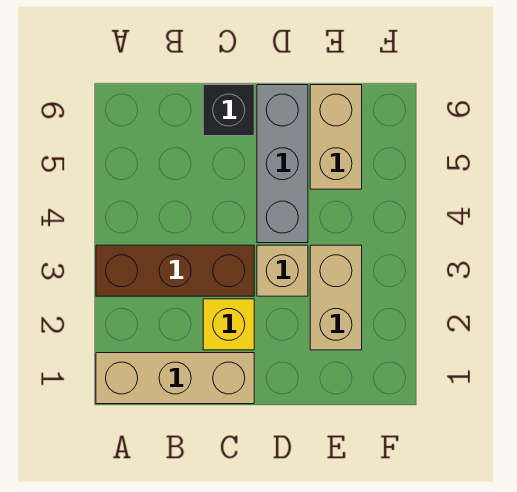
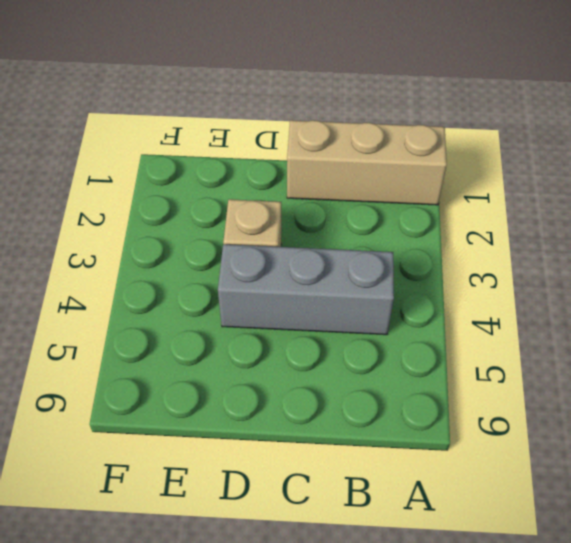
grey 1x3 brick [218,244,394,335] -> grey 1x3 brick turned to [257,85,308,243]
none -> brown 1x3 brick [96,245,254,296]
none -> yellow 1x1 brick [203,299,254,350]

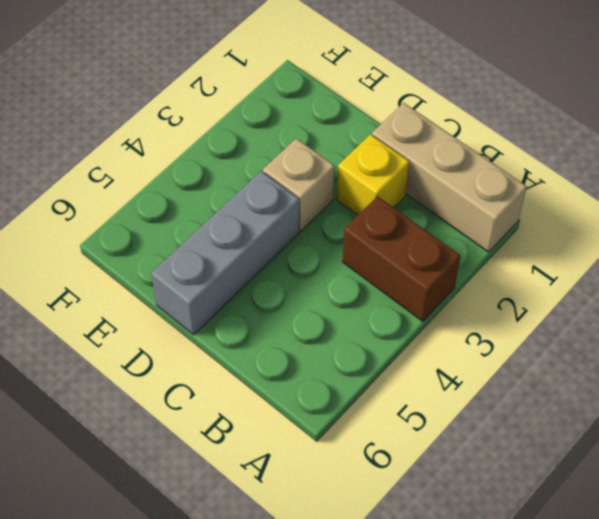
brown 1x2 brick [343,196,461,321] -> brown 1x3 brick [96,245,254,296]
none -> black 1x1 brick [203,85,254,136]
none -> tan 1x2 brick [310,245,362,350]

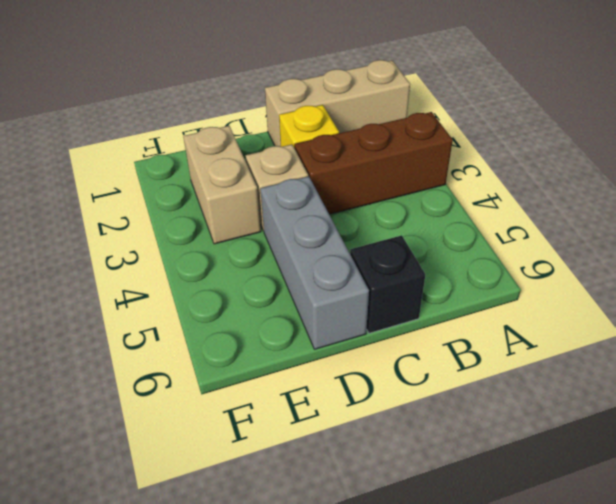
none -> tan 1x2 brick [310,85,362,189]

